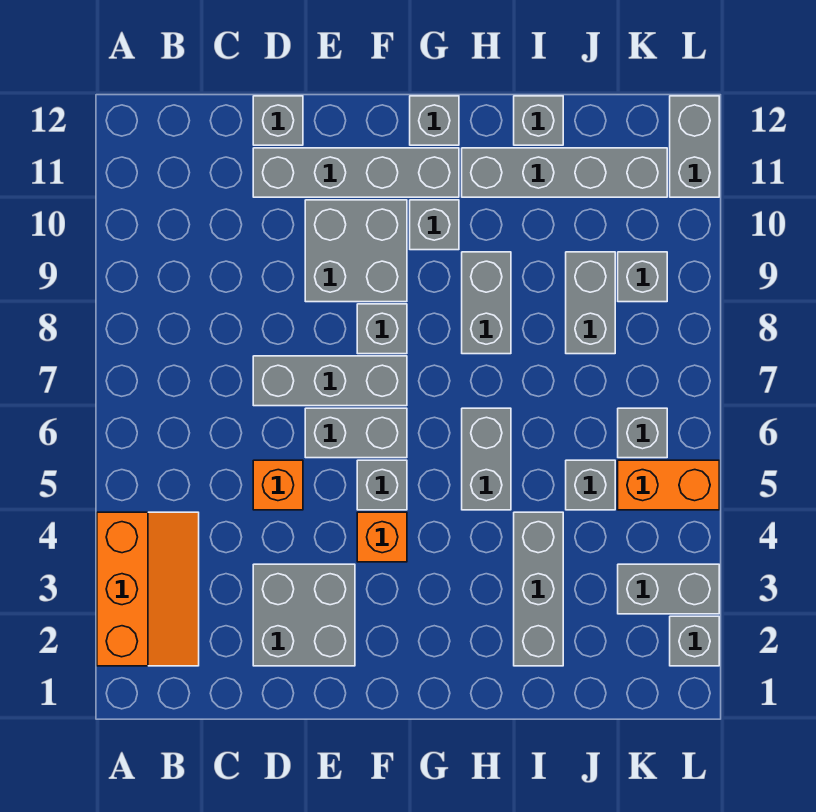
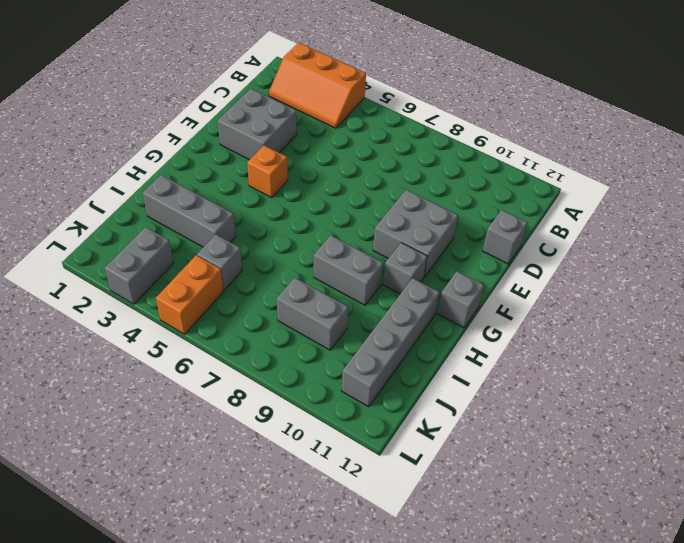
none -> orange 1x1 brick [253,460,303,510]
none -> grey 1x3 brick [253,356,407,406]
none -> grey 1x4 brick [253,148,459,197]

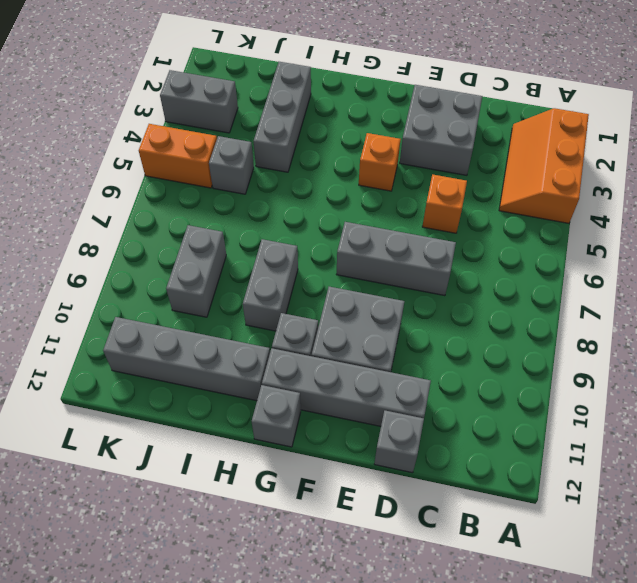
none -> grey 1x2 brick [305,408,407,458]
none -> grey 1x1 brick [357,460,407,510]
none -> grey 1x1 brick [357,304,407,354]

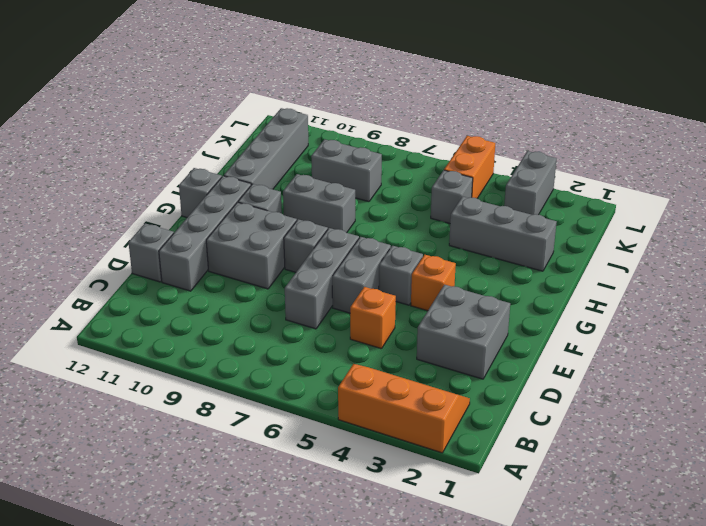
none -> grey 1x2 brick [462,408,511,510]
none -> grey 1x1 brick [514,96,563,145]
none -> grey 1x1 brick [618,408,667,458]

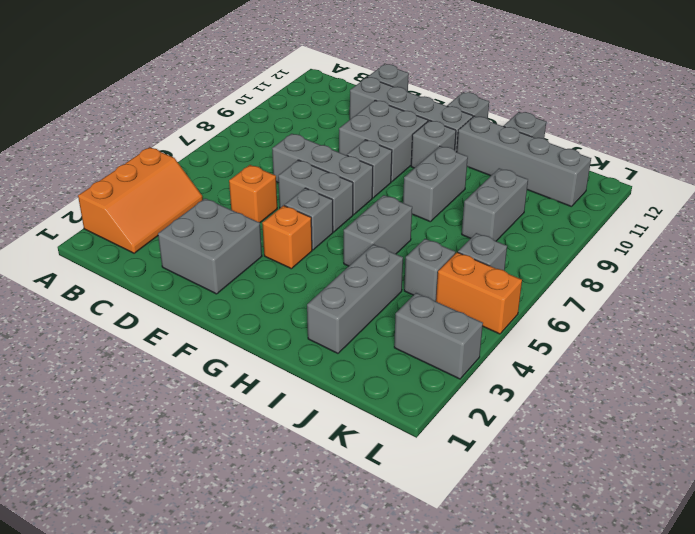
none -> grey 1x1 brick [618,252,667,302]
none -> grey 1x1 brick [670,616,719,666]
none -> grey 1x2 brick [670,96,719,197]

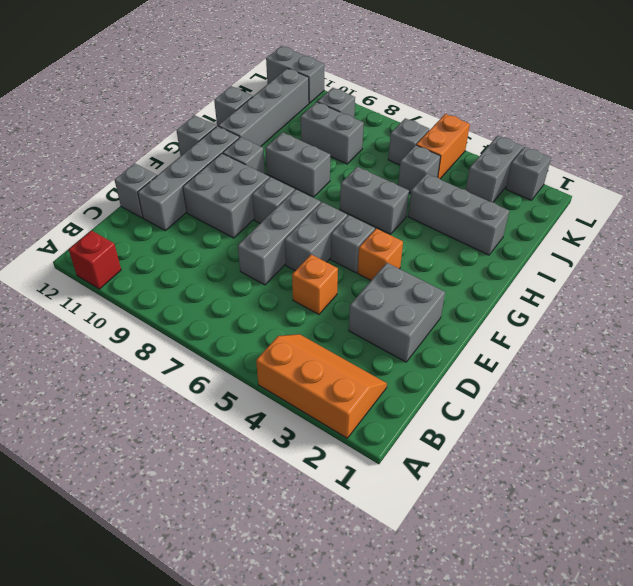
red 1x1 brick [69,230,121,289] -> none

